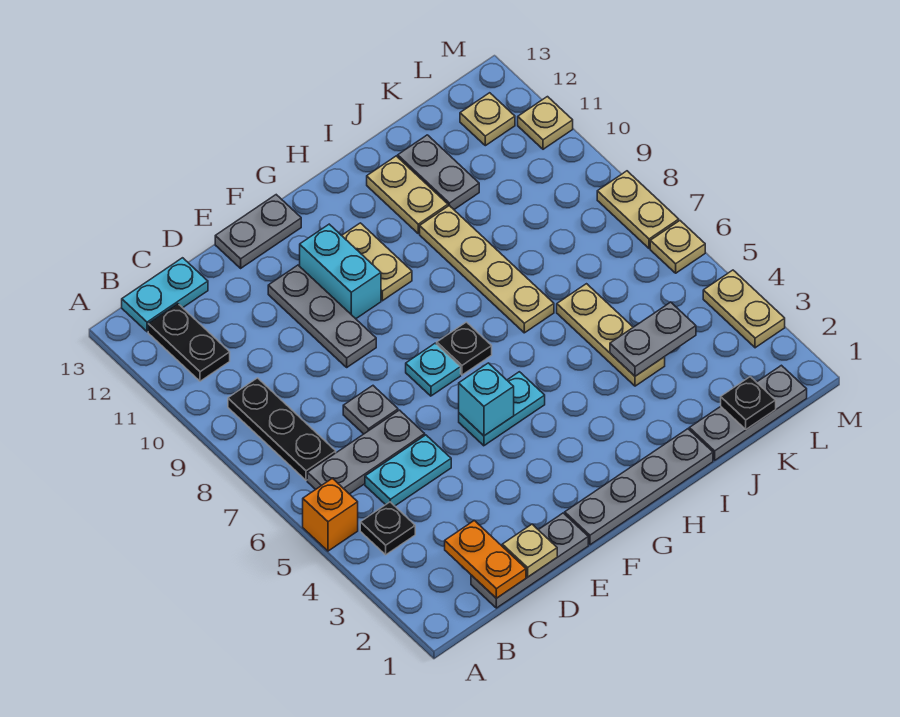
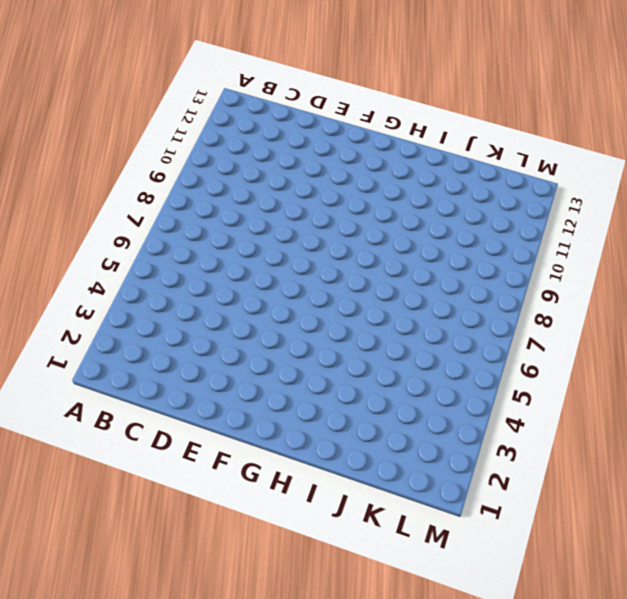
none -> orange 1x1 brick [303,478,358,551]
none -> black 1x1 plate [360,502,415,555]
none -> grey 1x3 plate [307,410,425,494]
none -> black 1x3 plate [228,378,336,480]

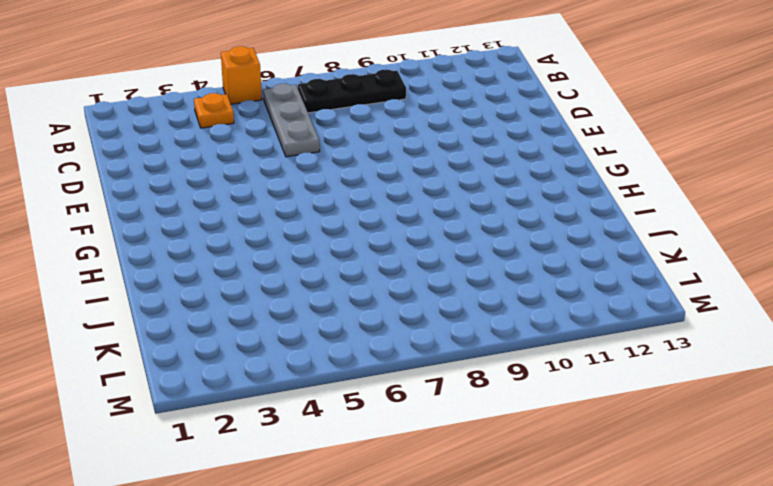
orange 1x1 plate [194,93,234,128] -> black 1x1 plate [360,502,415,555]
none -> black 1x2 plate [148,304,230,381]
none -> cyan 1x2 plate [122,258,208,332]
none -> grey 1x3 plate [471,513,588,608]
none -> cyan 1x2 plate [365,435,451,506]

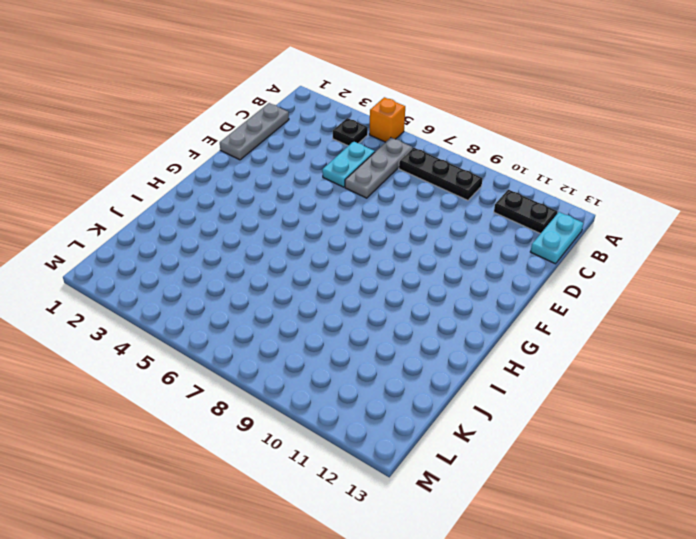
none -> grey 1x1 plate [343,386,398,434]
none -> grey 1x3 plate [268,265,376,367]
none -> grey 1x2 plate [215,195,301,268]
none -> grey 1x4 plate [565,429,713,545]

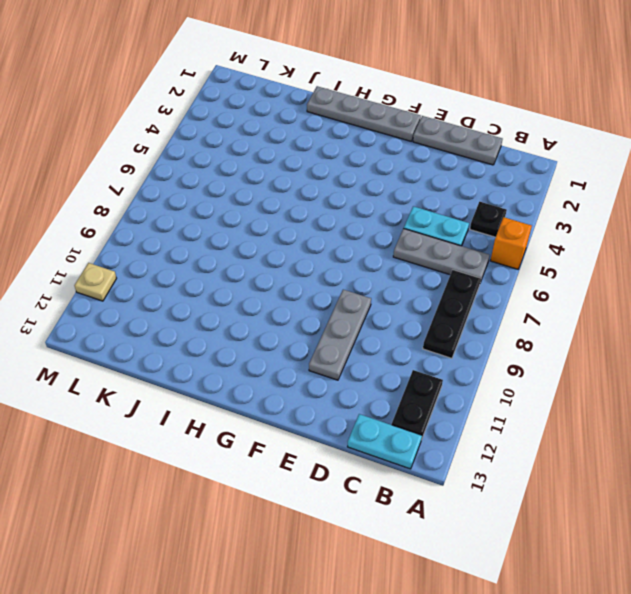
none -> grey 1x1 plate [343,386,398,434]
none -> grey 1x2 plate [215,195,301,268]
none -> cyan 1x2 plate [459,372,545,446]
none -> cyan 1x1 plate [406,343,461,396]

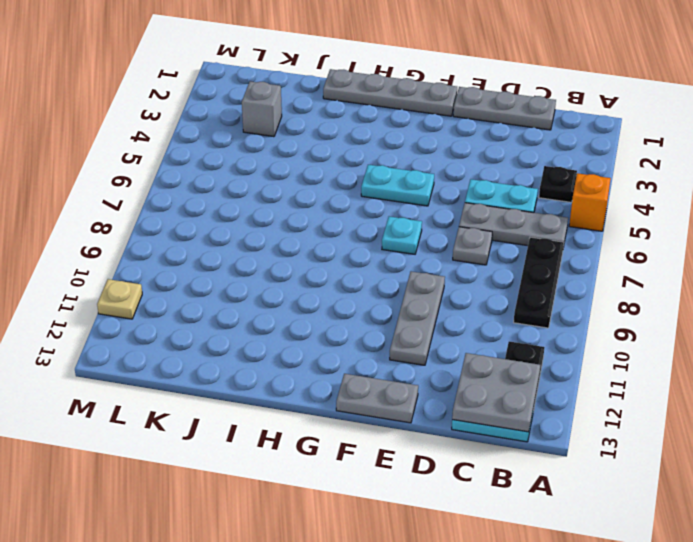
grey 2x2 plate [452,353,540,432] -> none
grey 1x1 brick [242,81,282,137] -> none
none -> cyan 1x2 brick [300,224,381,319]
none -> black 1x1 plate [437,322,492,375]
none -> tan 1x2 plate [342,223,412,301]
none -> tan 1x4 plate [420,206,554,333]

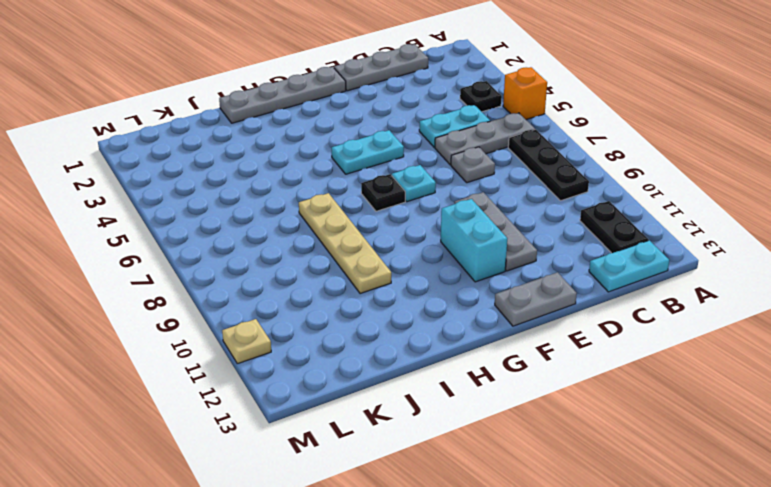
none -> tan 1x2 plate [342,223,412,301]
none -> tan 1x2 plate [367,156,448,234]
none -> grey 1x3 plate [689,365,807,460]
none -> tan 1x3 plate [557,284,665,386]

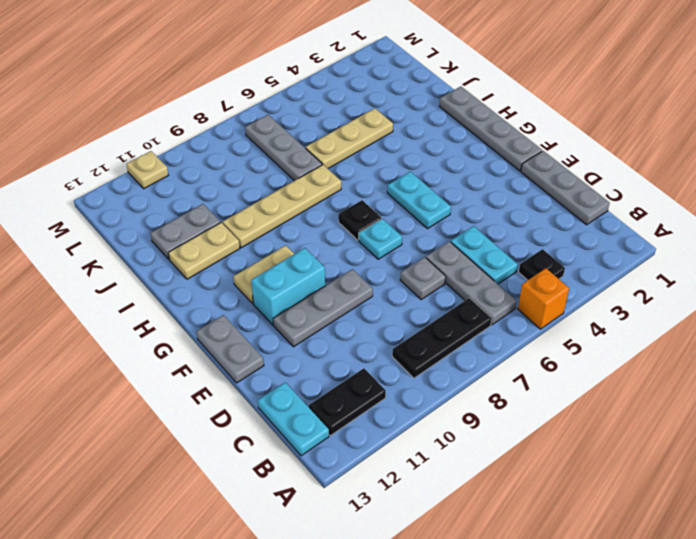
grey 1x3 plate [245,115,322,181] -> grey 1x3 plate moved to [689,365,807,460]
none -> tan 1x1 plate [460,93,515,146]
none -> tan 1x2 plate [703,270,785,348]
none -> tan 1x1 plate [650,221,705,273]
none -> tan 1x2 plate [597,171,679,248]

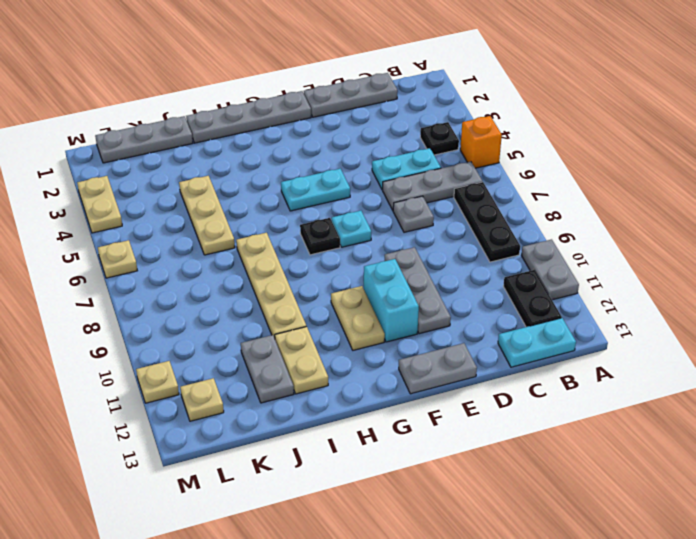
grey 1x2 plate [521,239,579,300] -> grey 1x2 plate turned to [610,302,696,376]
none -> tan 1x2 plate [597,171,679,248]
none -> orange 1x2 plate [445,520,526,598]
none -> tan 1x1 plate [502,524,557,577]
none -> cyan 1x1 brick [459,363,514,436]

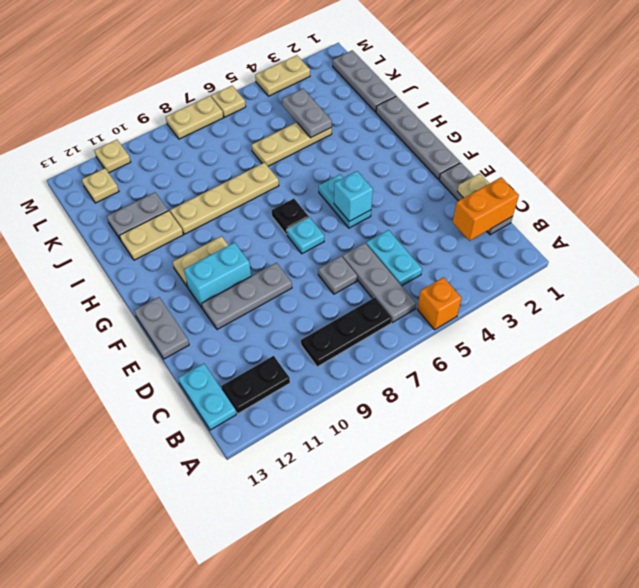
orange 1x2 brick [453,177,519,241] -> orange 1x2 plate [445,520,526,598]
none -> black 1x1 plate [360,502,415,555]
none -> black 1x1 plate [721,377,776,429]

